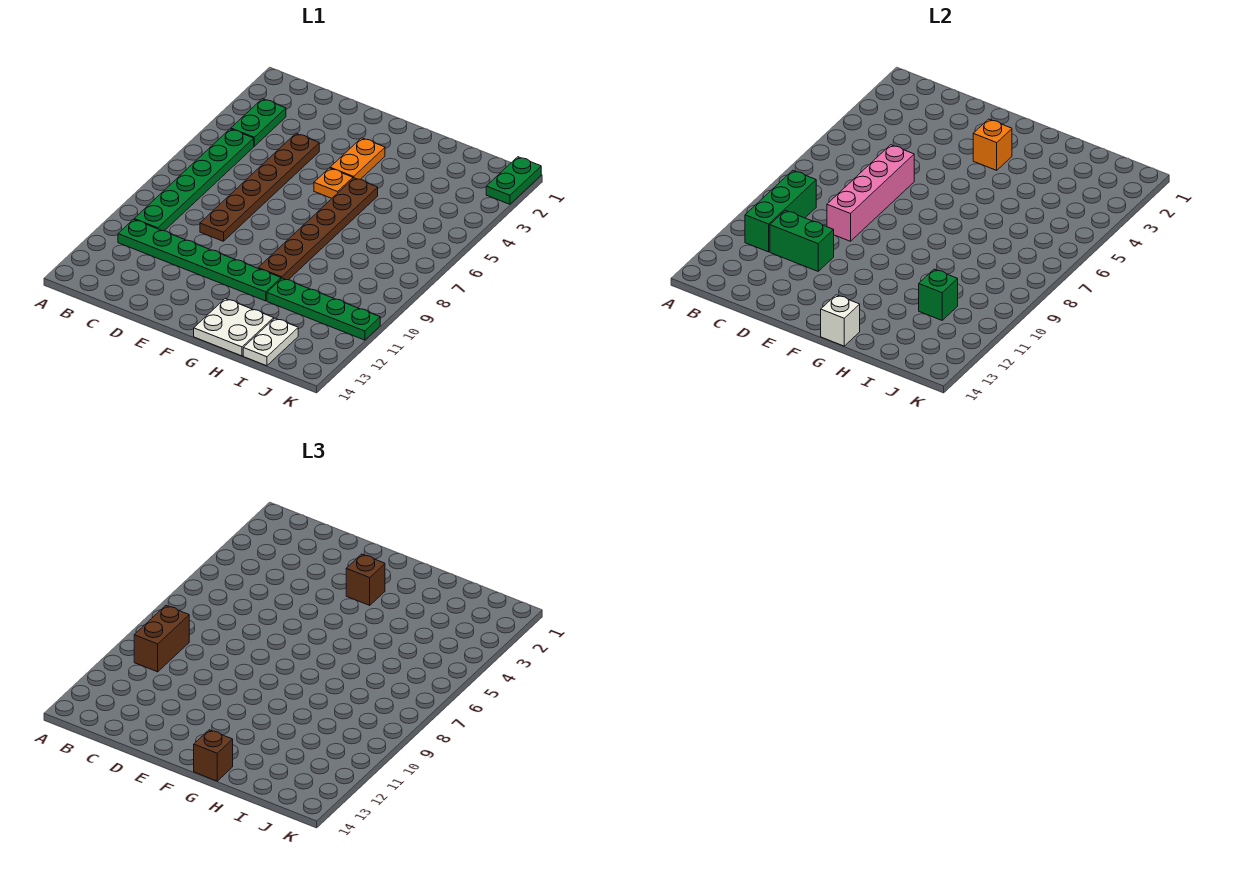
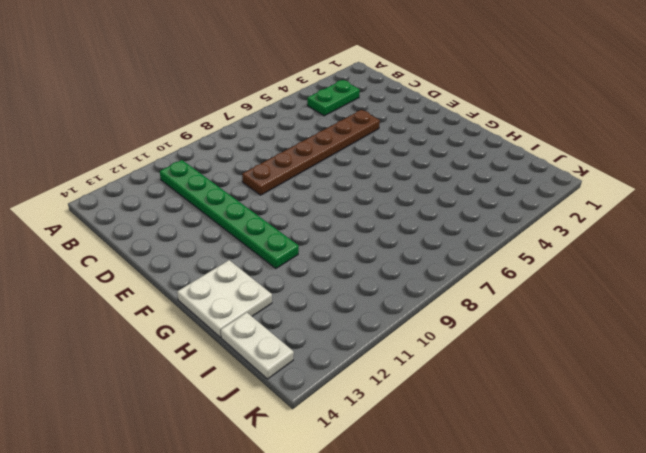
white 1x2 plate [221,312,294,379] -> white 1x2 plate turned to [243,318,298,366]
none -> green 1x6 plate [134,129,254,231]
none -> orange 1x2 plate [330,138,385,179]
none -> orange 1x1 plate [314,168,353,198]

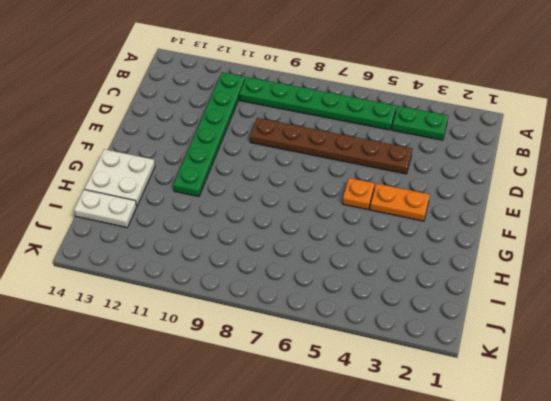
none -> brown 1x6 plate [258,178,378,280]
none -> green 1x4 plate [267,278,380,340]
none -> green 1x2 plate [486,157,541,204]

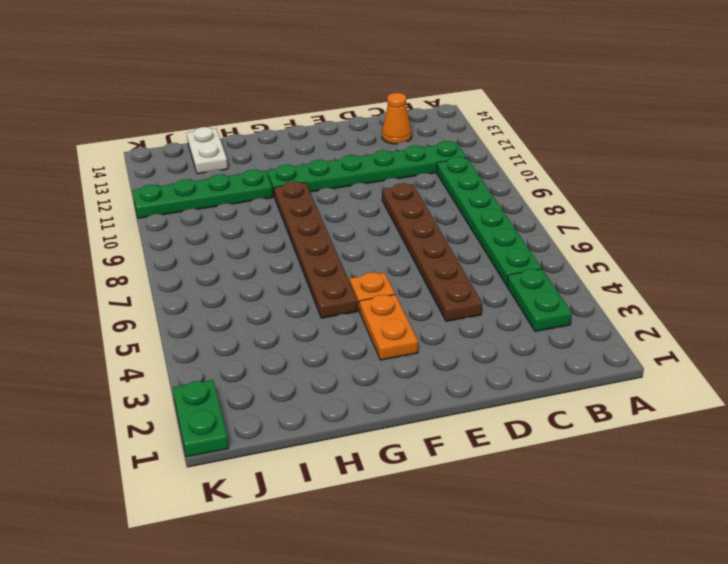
orange 1x1 cone [382,93,412,144] -> none
none -> white 2x2 plate [194,299,274,356]
none -> green 1x3 brick [745,170,816,252]
none -> green 1x2 brick [770,210,834,271]

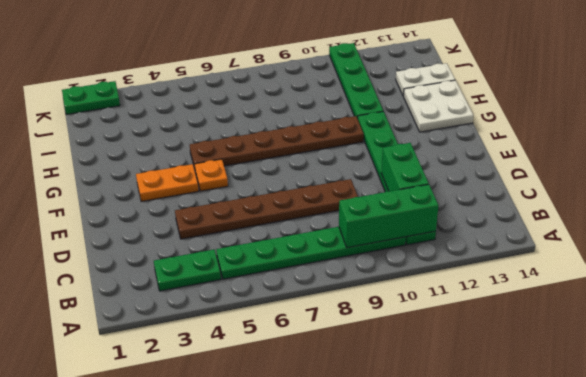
none -> pink 1x4 brick [827,145,914,241]
none -> orange 1x1 brick [973,119,1012,170]
none -> white 1x1 brick [821,295,860,346]

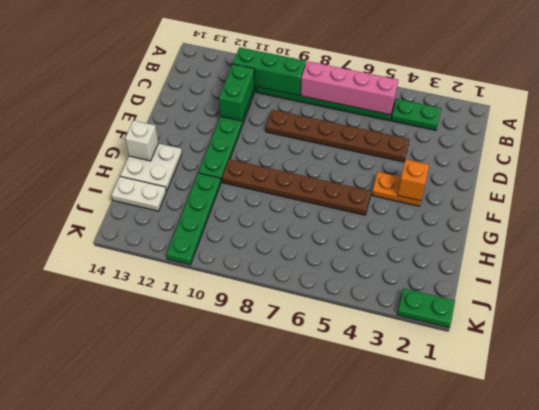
pink 1x4 brick [301,61,398,115] -> pink 1x4 brick moved to [827,145,914,241]
none -> orange 1x1 plate [314,168,353,198]
none -> green 1x1 brick [919,269,958,320]
none -> brown 1x2 brick [134,605,189,672]

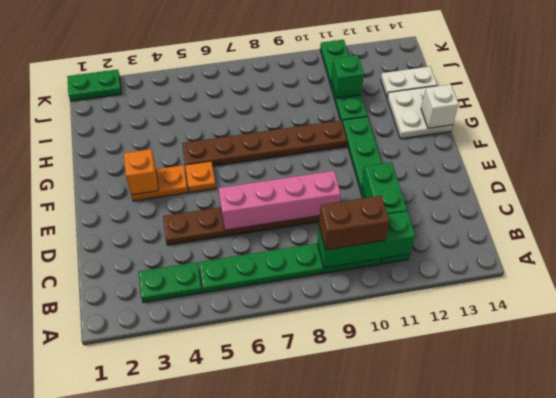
none -> brown 1x1 brick [346,554,385,605]
none -> brown 1x1 brick [194,730,233,781]

